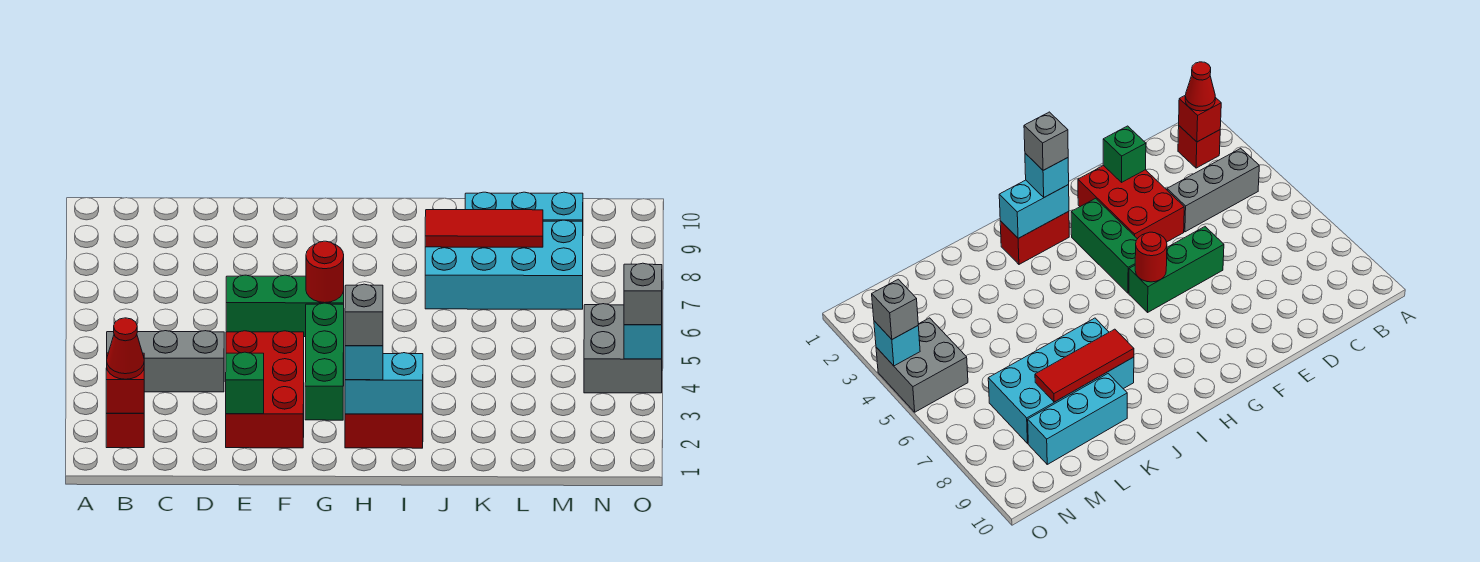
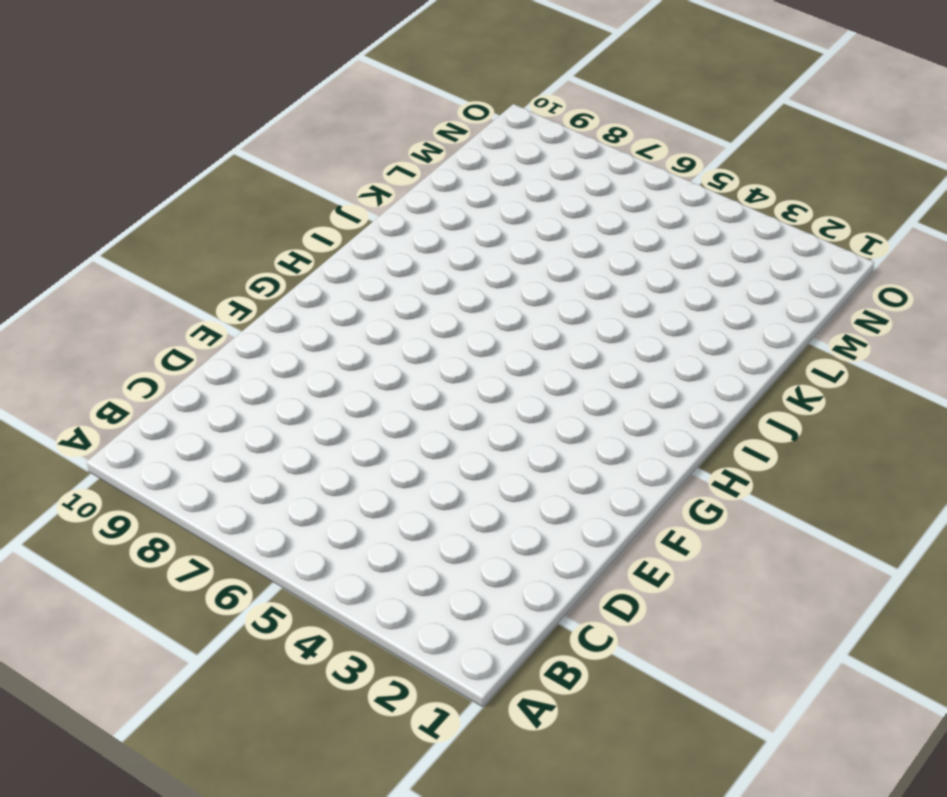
none -> red 1x1 brick [106,413,144,448]
none -> grey 1x3 brick [107,331,224,392]
none -> red 2x3 brick [226,331,304,448]

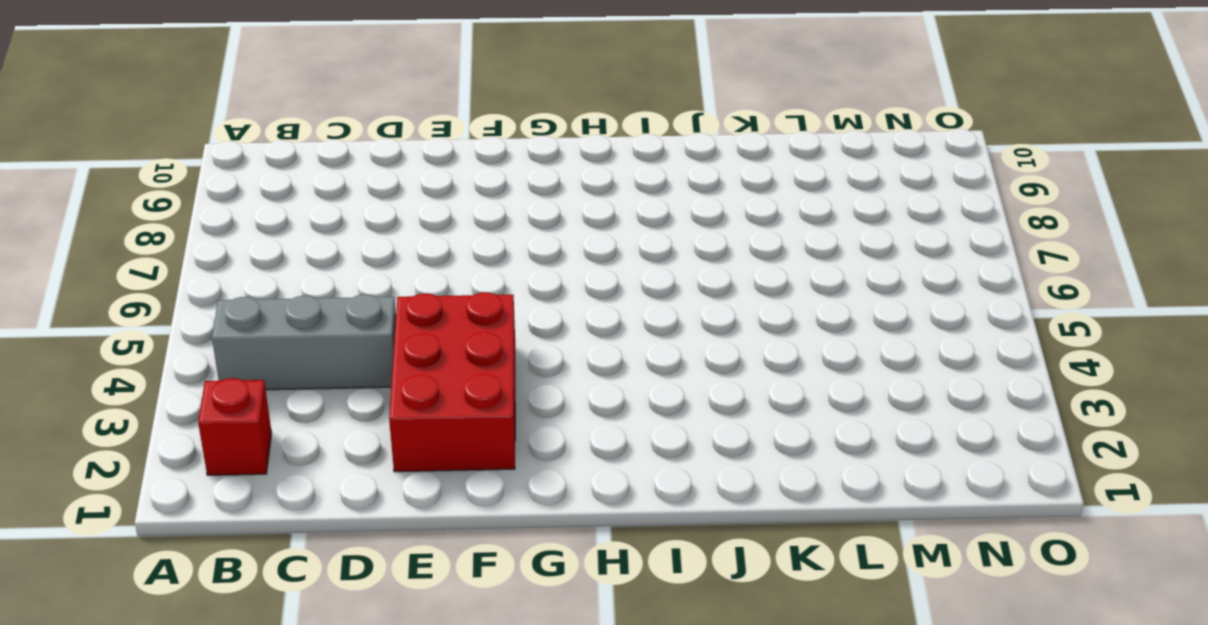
none -> green 1x3 brick [226,275,344,337]
none -> green 1x3 brick [305,303,344,420]
none -> red 1x2 brick [345,414,423,448]

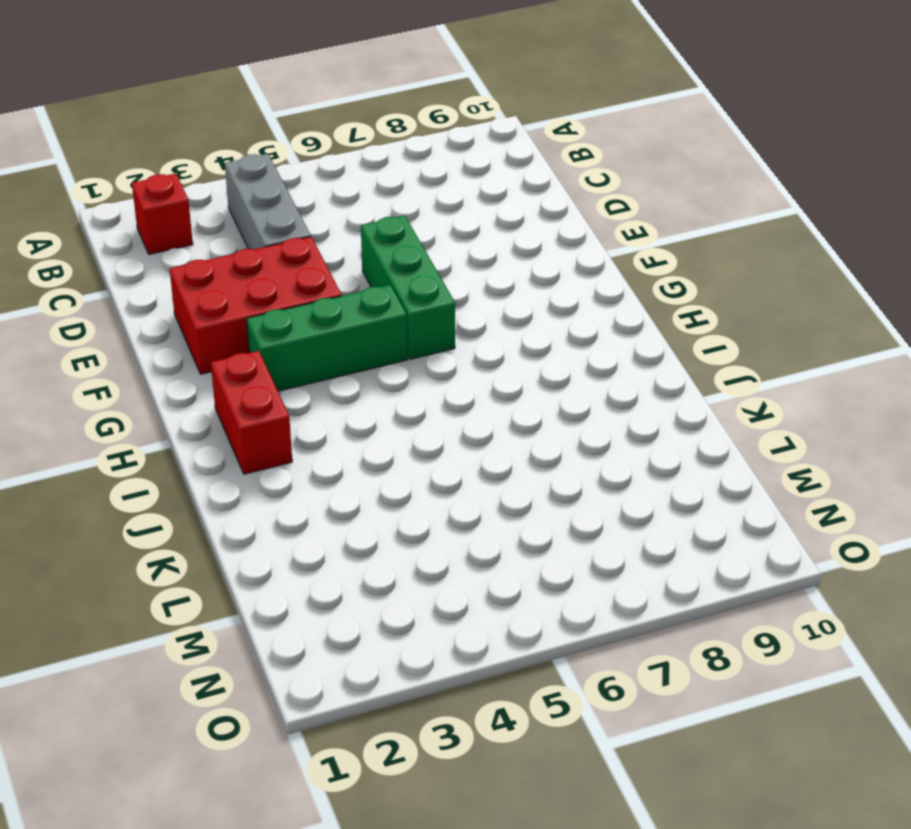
none -> cyan 2x4 brick [425,220,583,309]
none -> cyan 1x3 brick [465,192,583,221]
none -> grey 2x2 brick [584,304,662,393]

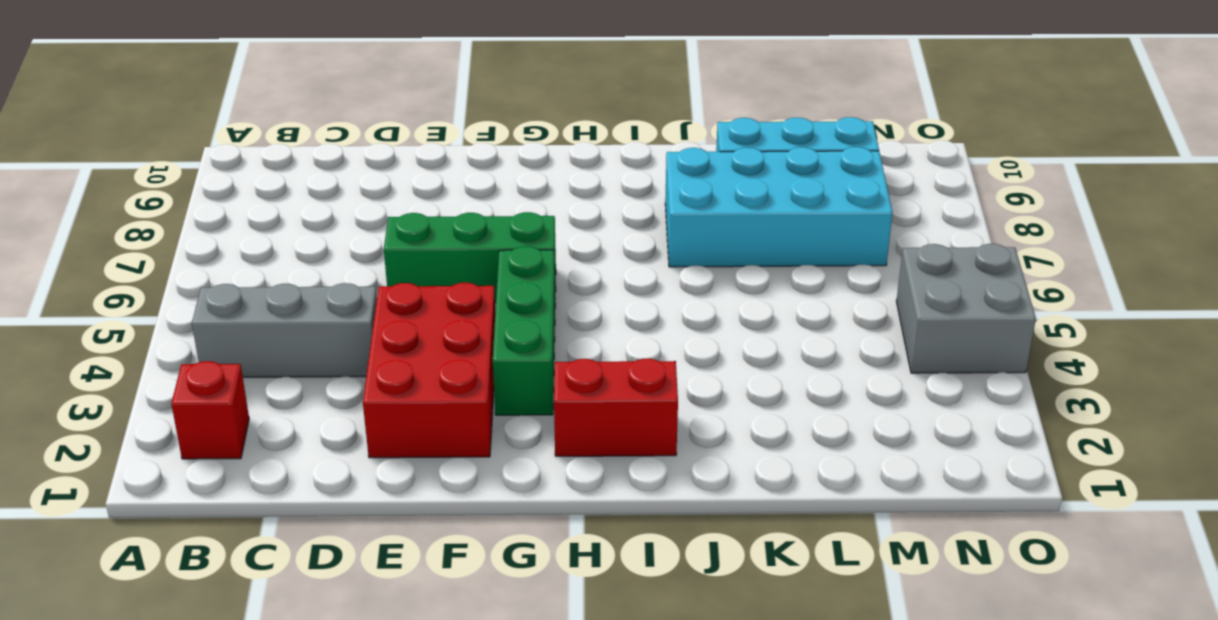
none -> red 1x1 brick [106,353,144,413]
none -> green 1x1 brick [226,352,264,414]
none -> red 1x1 round brick [306,241,344,303]

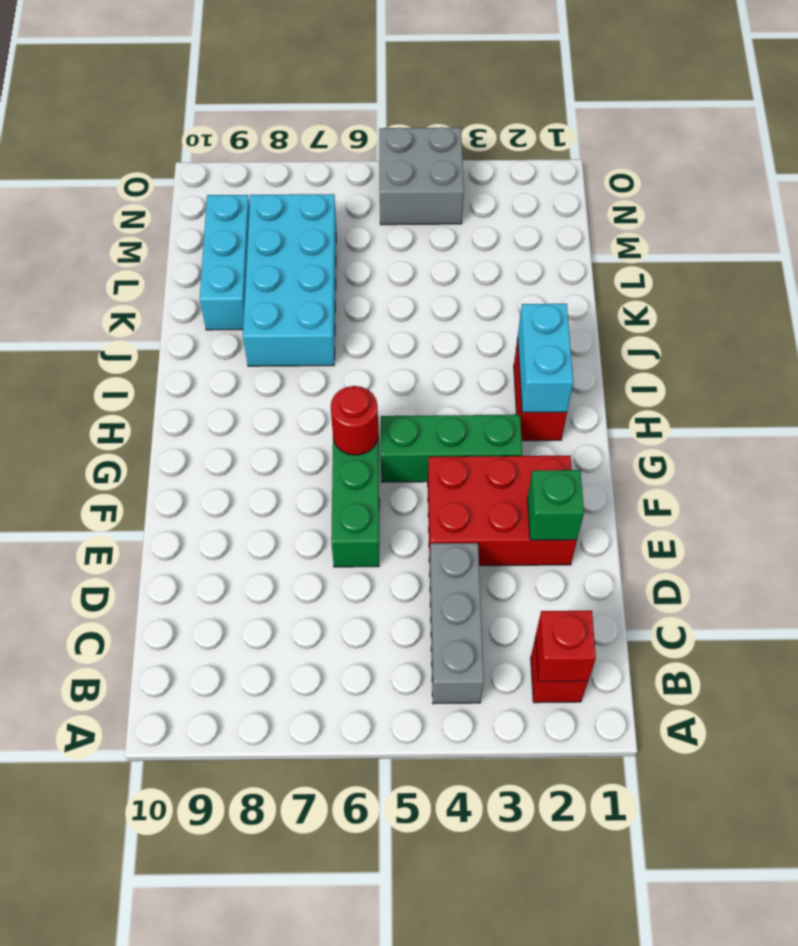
none -> red 1x3 tile [425,210,543,247]
none -> cyan 1x1 brick [624,325,662,359]
none -> red 1x1 cone [107,318,144,379]

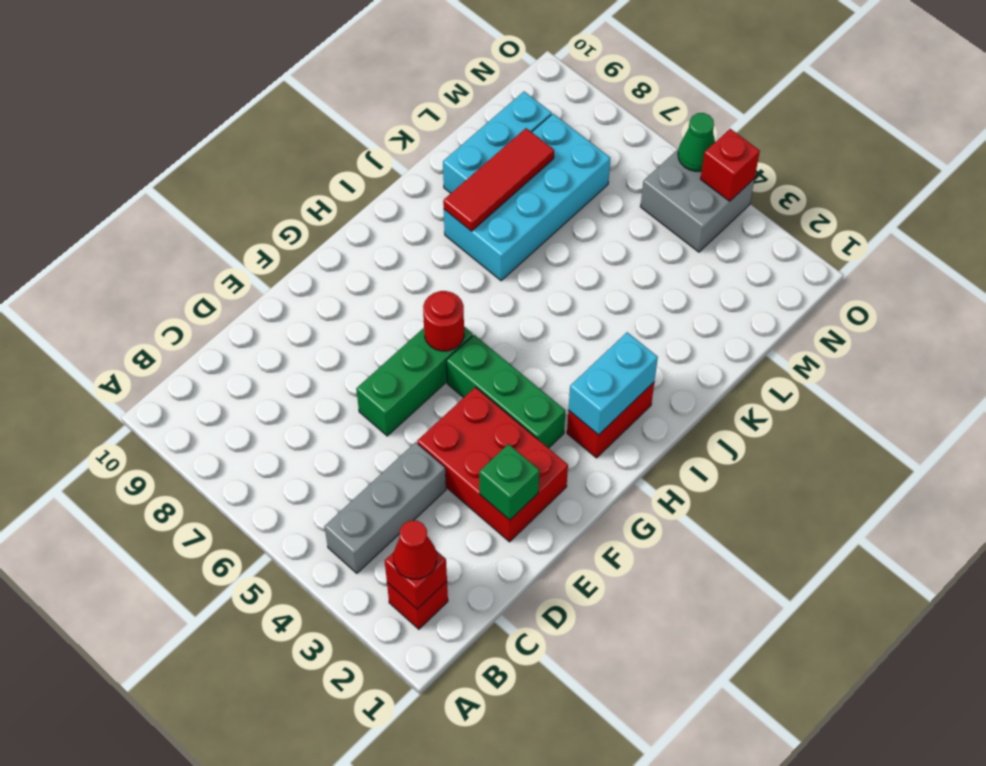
red 1x1 brick [701,129,760,201] -> cyan 1x1 brick [624,325,662,359]
green 1x1 cone [678,113,715,171] -> none
none -> cyan 1x1 brick [345,346,383,380]
none -> grey 1x1 brick [624,263,662,325]
none -> grey 1x1 brick [345,284,383,346]

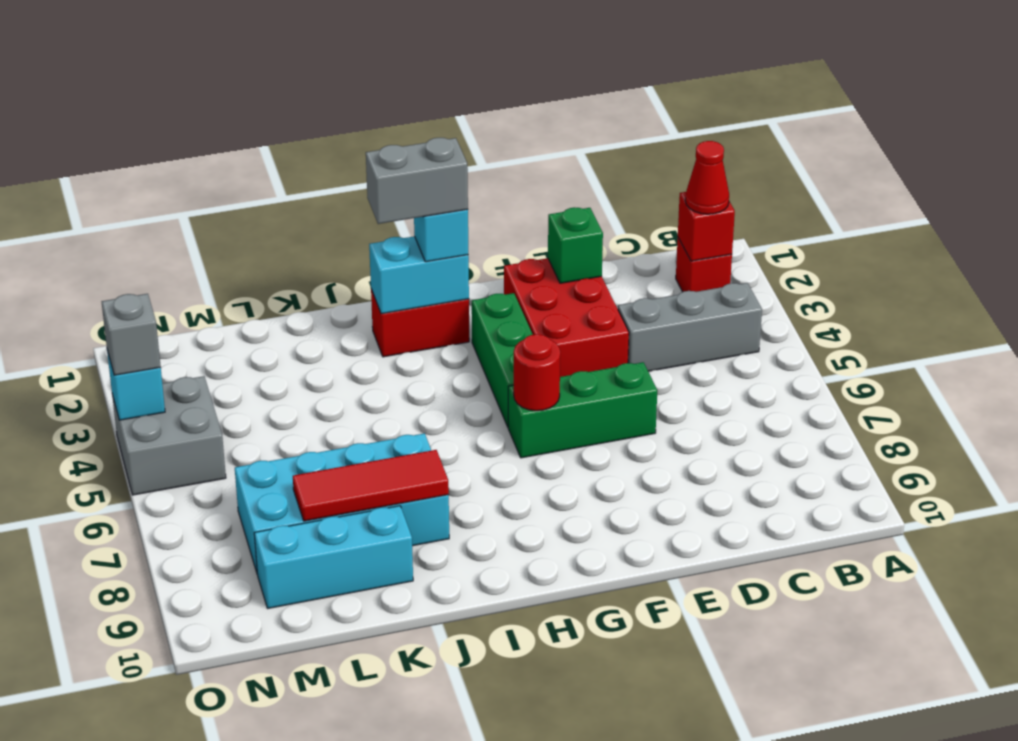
grey 1x2 brick [366,138,468,224] -> grey 1x1 brick [345,284,383,346]

